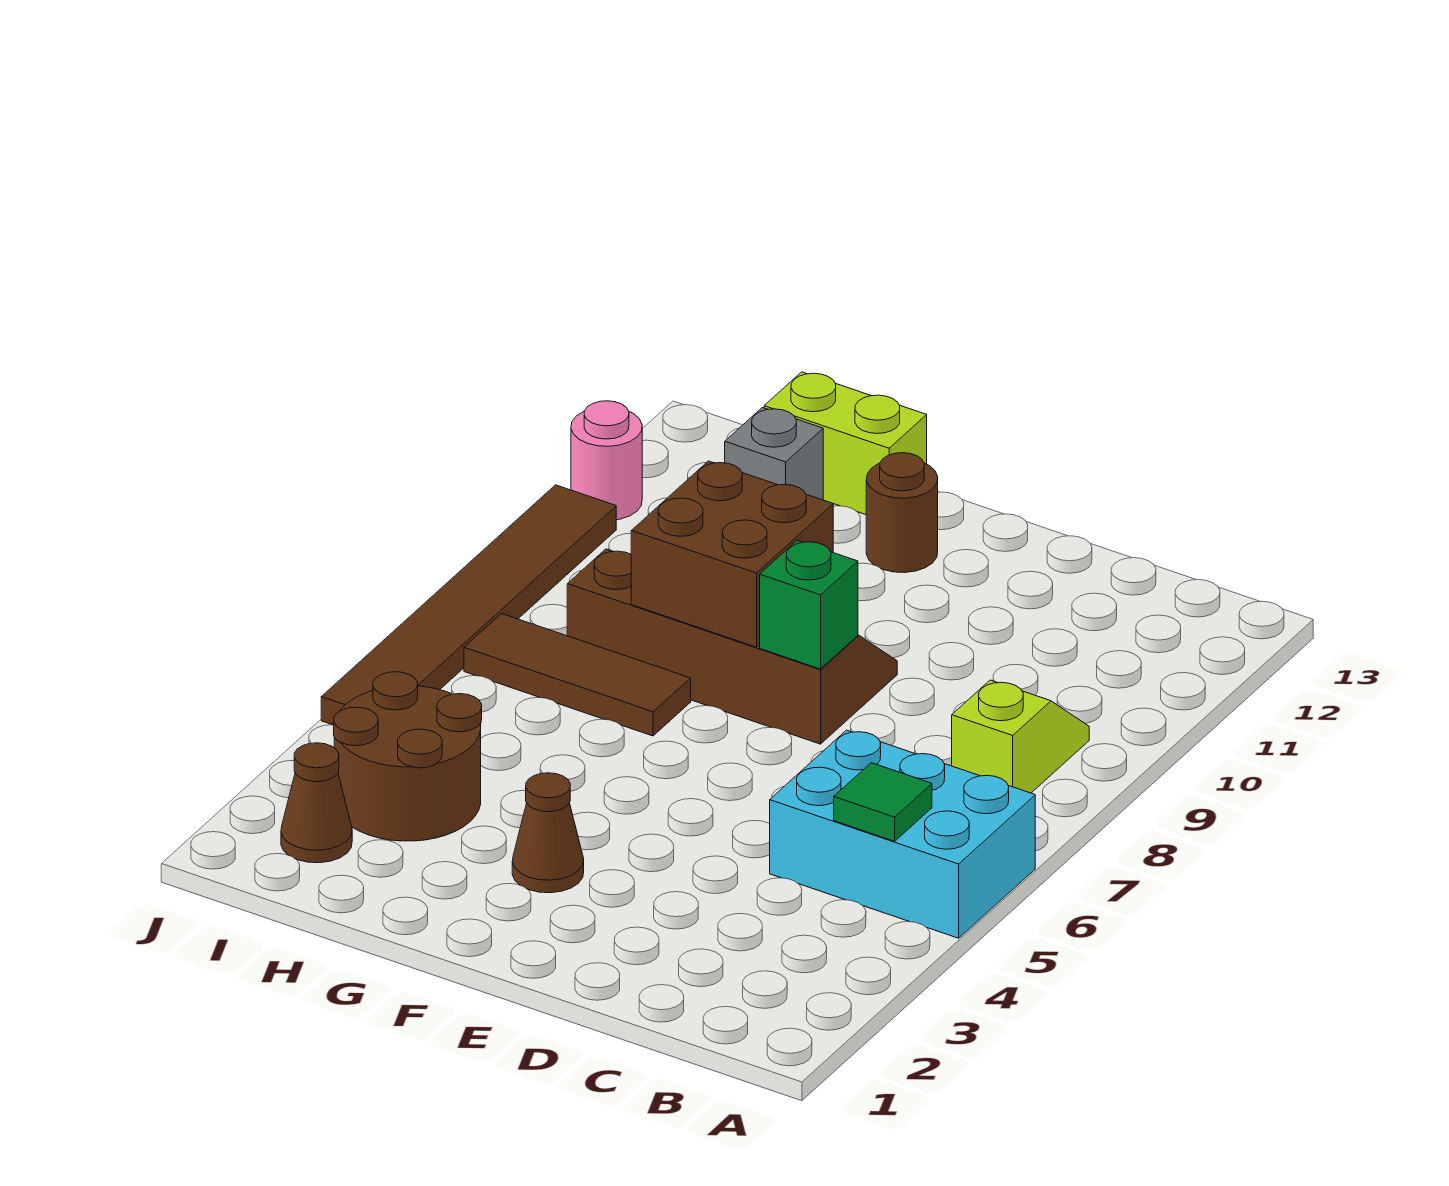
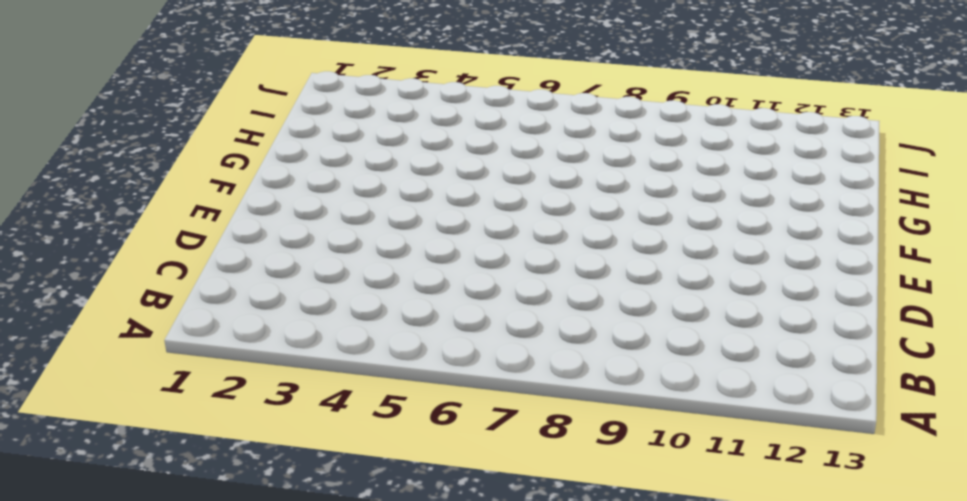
none -> cyan 2x3 brick [770,730,1035,938]
none -> lime 1x2 slope [952,680,1089,793]
none -> brown 2x4 slope [567,549,897,744]

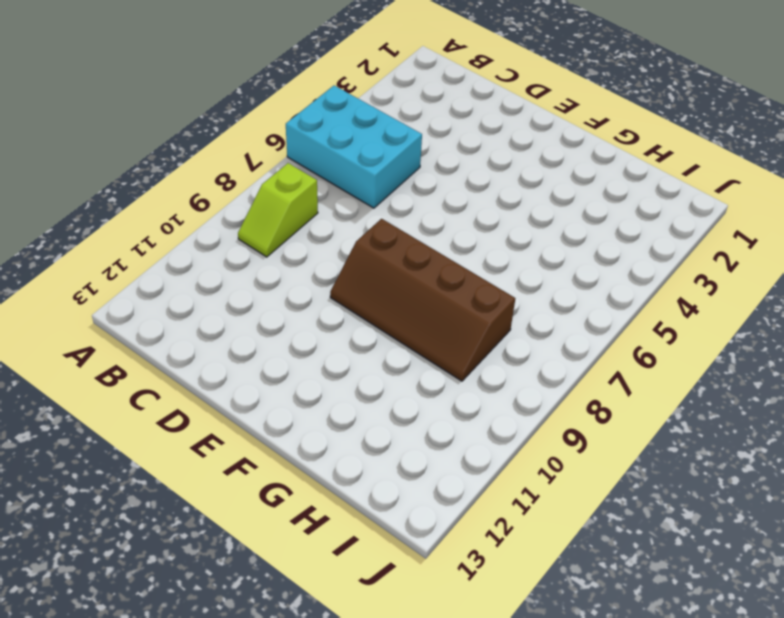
none -> brown 1x1 cone [512,773,584,893]
none -> brown 1x1 round brick [866,453,938,573]
none -> brown 1x3 tile [464,614,691,736]

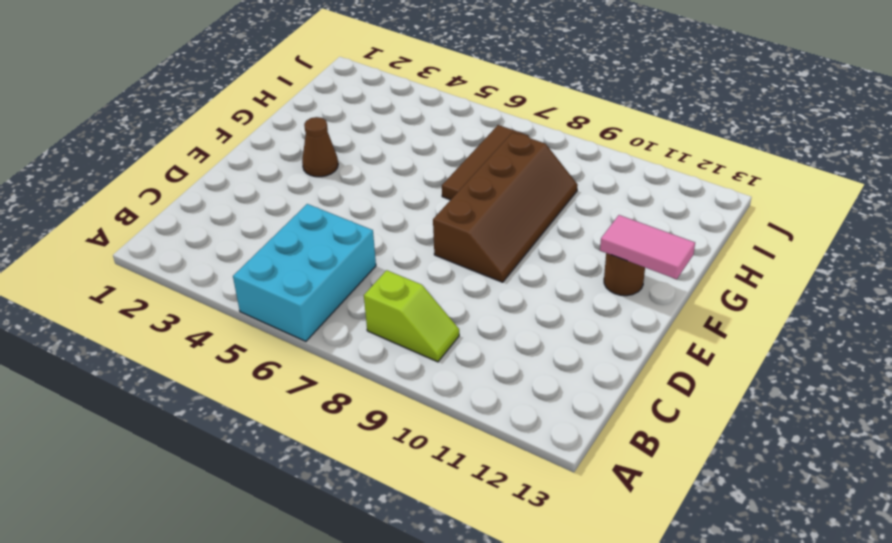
pink 1x2 tile [600,215,695,279] -> none
none -> lime 1x2 brick [764,372,927,515]
none -> brown 2x2 round brick [334,672,482,841]
none -> grey 1x1 brick [725,408,823,500]

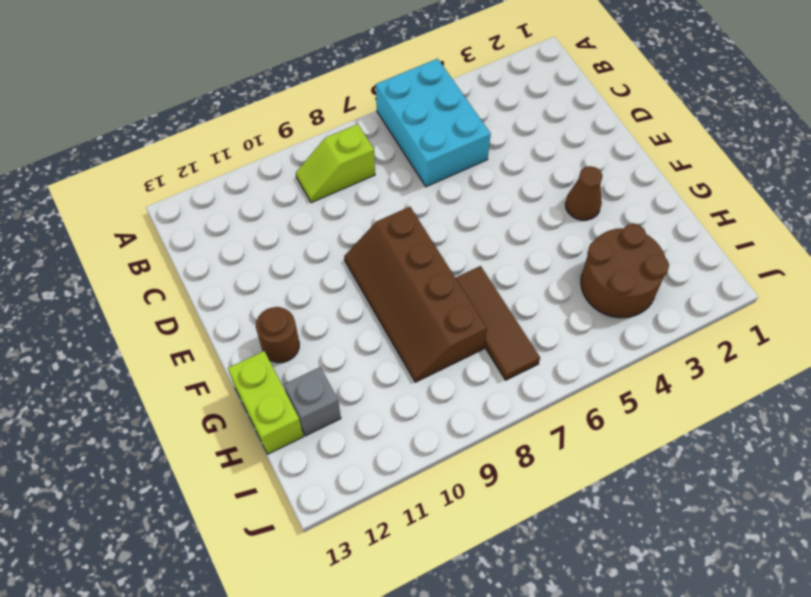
none -> brown 1x1 cone [281,743,352,863]
none -> brown 1x6 tile [321,485,616,725]
none -> pink 1x1 round brick [571,401,642,520]

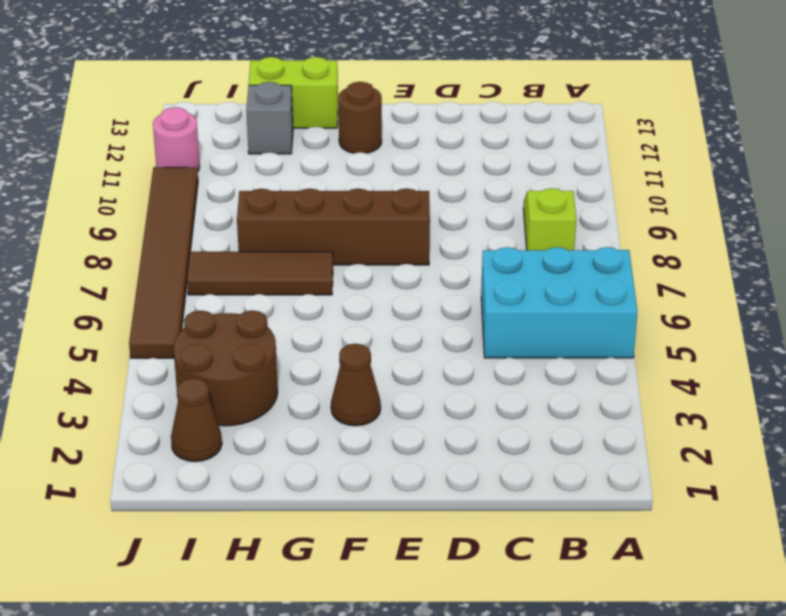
none -> green 1x1 tile [834,763,932,841]
none -> green 1x1 brick [760,540,858,669]
none -> brown 2x2 brick [631,461,833,647]

